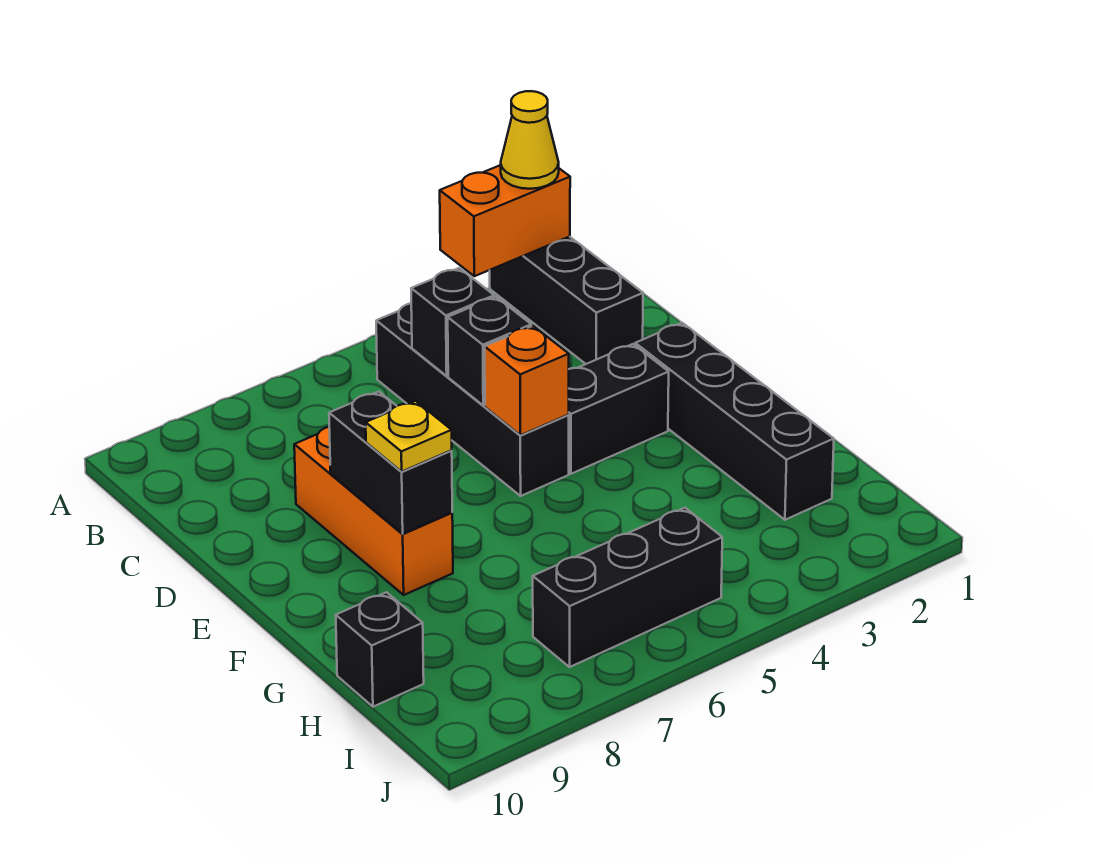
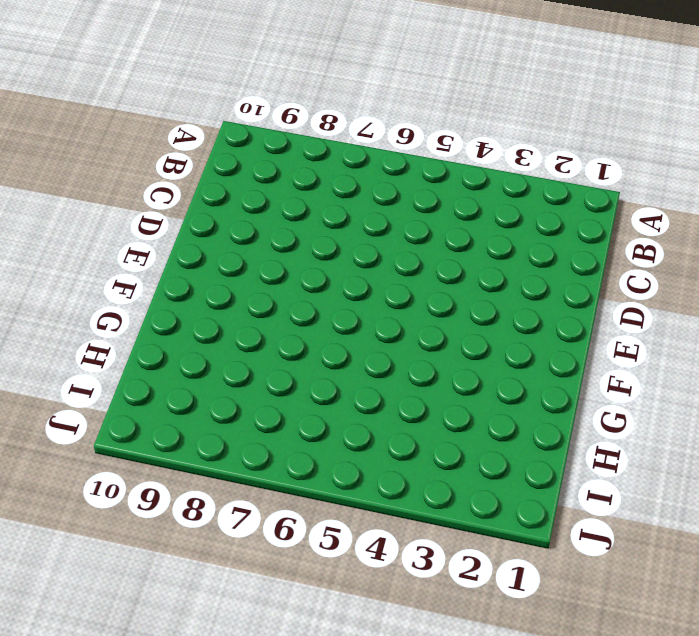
none -> black 1x3 brick [490,237,643,364]
none -> black 1x4 brick [376,303,569,496]
none -> orange 1x3 brick [294,427,453,595]

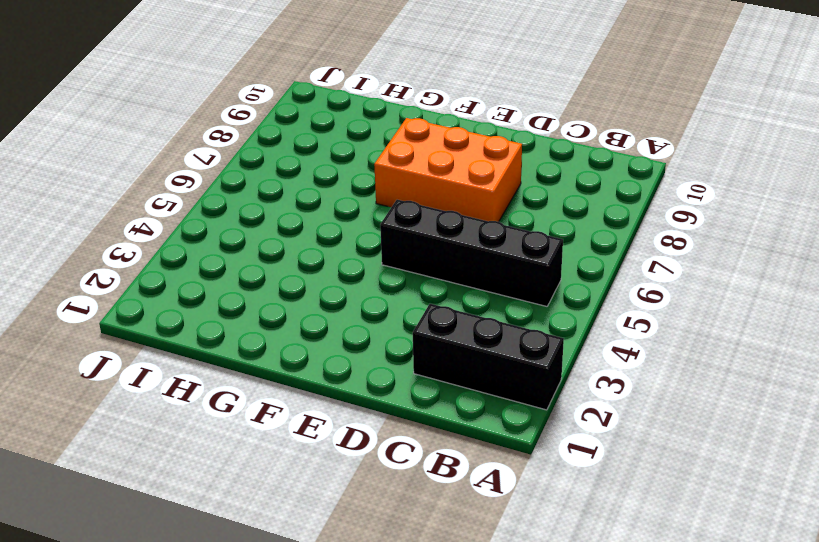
orange 2x3 brick [374,118,522,222] -> orange 1x3 brick [294,427,453,595]
none -> black 1x4 brick [635,323,834,520]
none -> black 1x2 brick [569,344,669,474]
none -> black 1x1 brick [336,592,424,707]

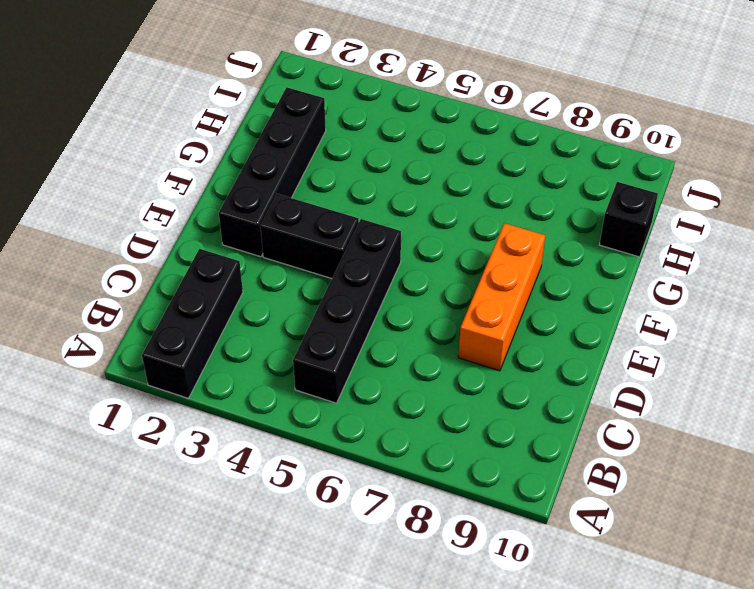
none -> black 1x3 brick [533,508,722,667]
none -> orange 1x2 brick [440,165,570,276]
none -> black 1x1 brick [411,268,494,376]

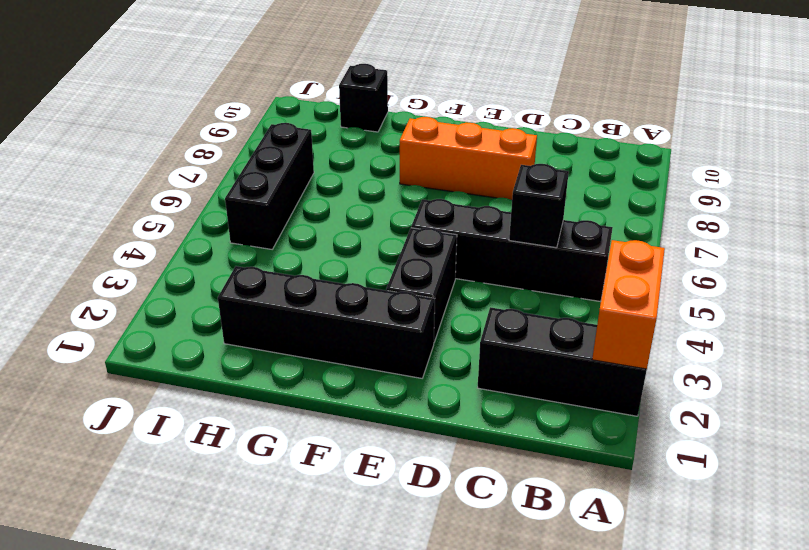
none -> black 1x1 brick [448,297,531,405]
none -> orange 1x1 brick [485,326,569,435]
none -> black 1x2 brick [329,392,452,534]

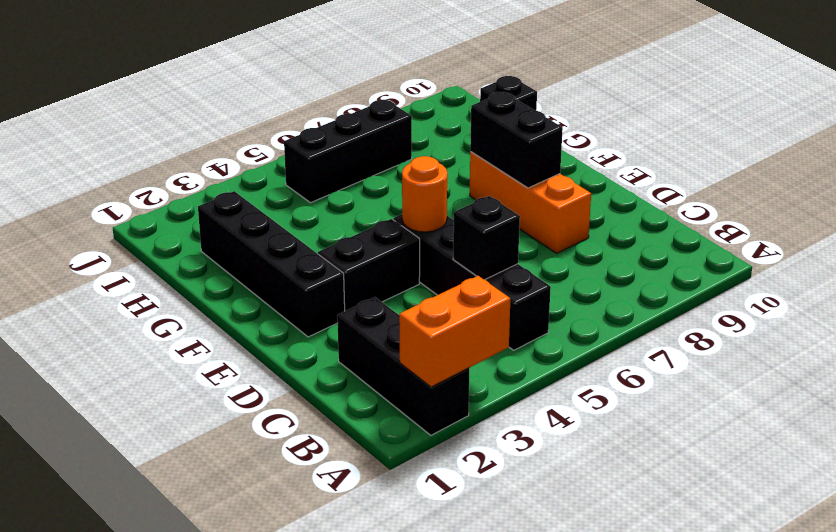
orange 1x1 round brick [402,156,447,232] -> orange 1x1 brick [485,326,569,435]
none -> black 1x1 brick [448,297,531,405]
none -> yellow 1x1 cone [501,91,559,189]
none -> yellow 1x1 plate [366,401,452,471]

